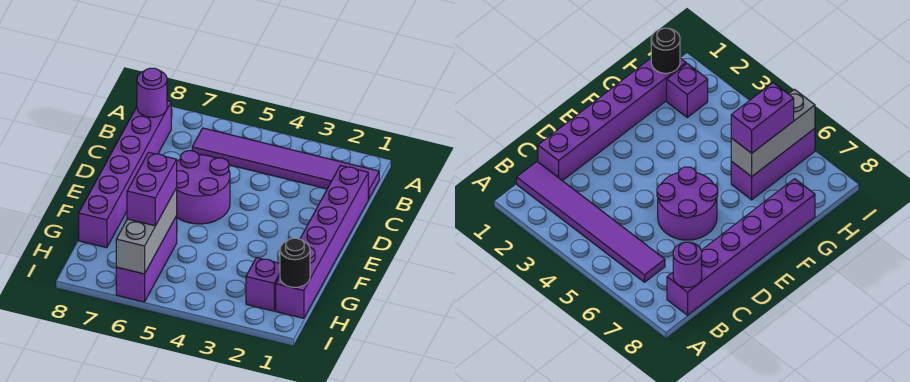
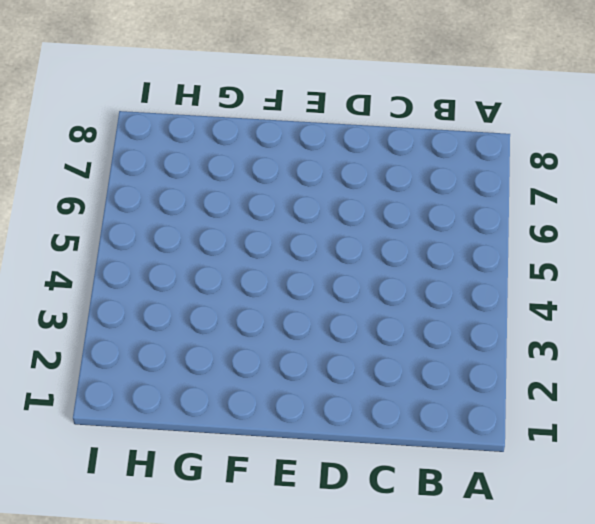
none -> purple 1x6 tile [192,128,379,199]
none -> purple 1x6 brick [79,101,171,248]

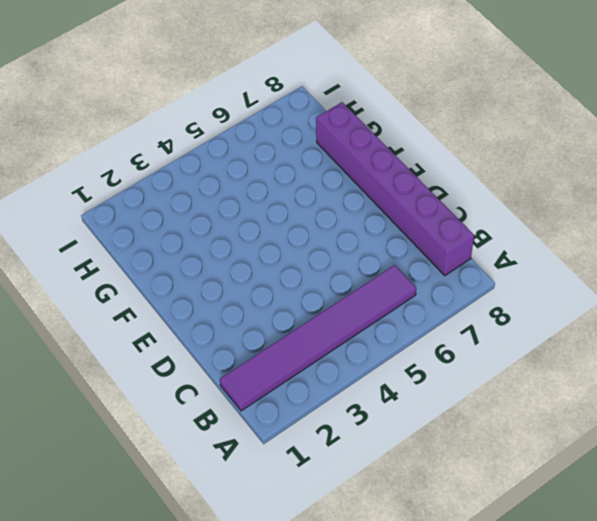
none -> purple 1x6 brick [276,165,368,318]
none -> purple 2x2 round brick [177,151,230,224]

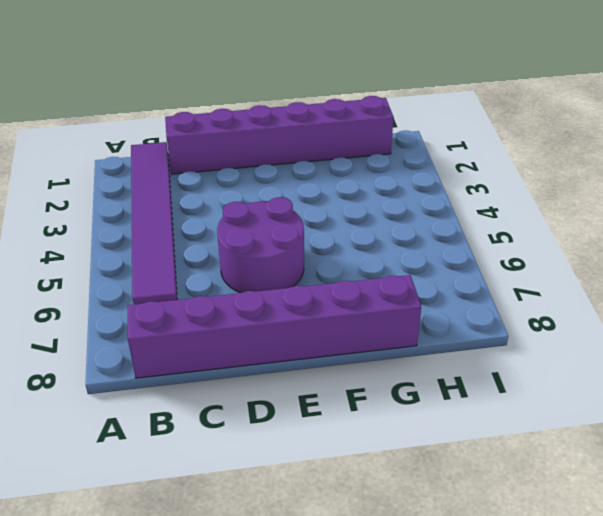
none -> purple 1x3 brick [116,216,177,302]
none -> purple 1x1 brick [246,258,280,311]

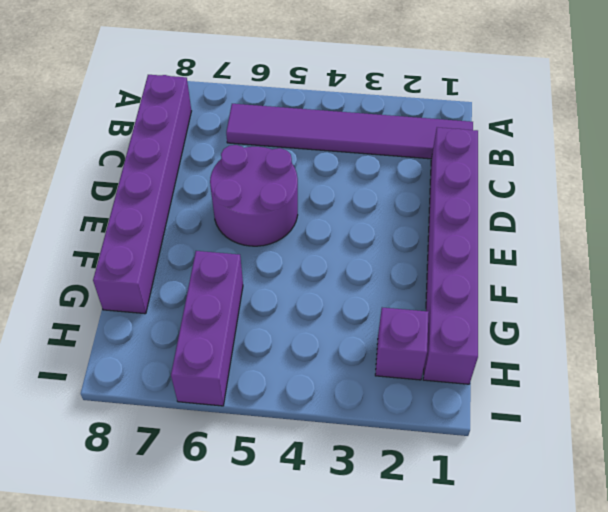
none -> purple 1x1 round brick [137,68,167,117]
none -> grey 1x3 brick [116,188,177,274]

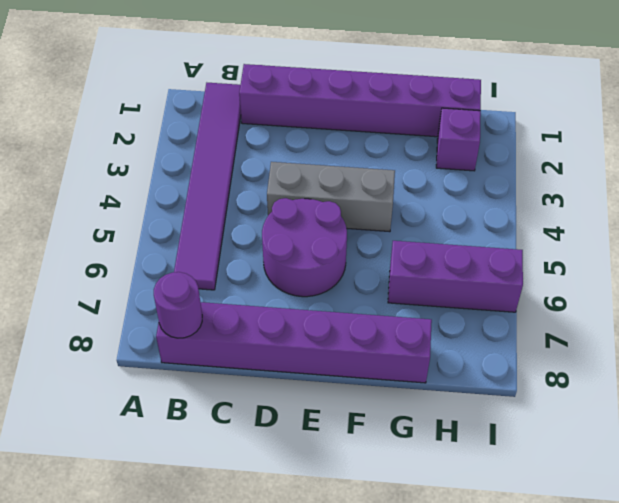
grey 1x3 brick [267,162,395,232] -> grey 1x3 brick moved to [116,188,177,274]
none -> black 1x1 round brick [280,238,310,287]
none -> purple 1x2 brick [127,152,177,226]

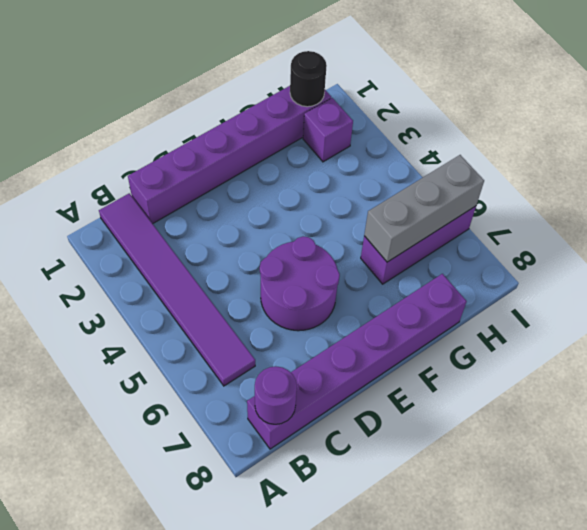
none -> purple 1x2 brick [127,152,177,226]

